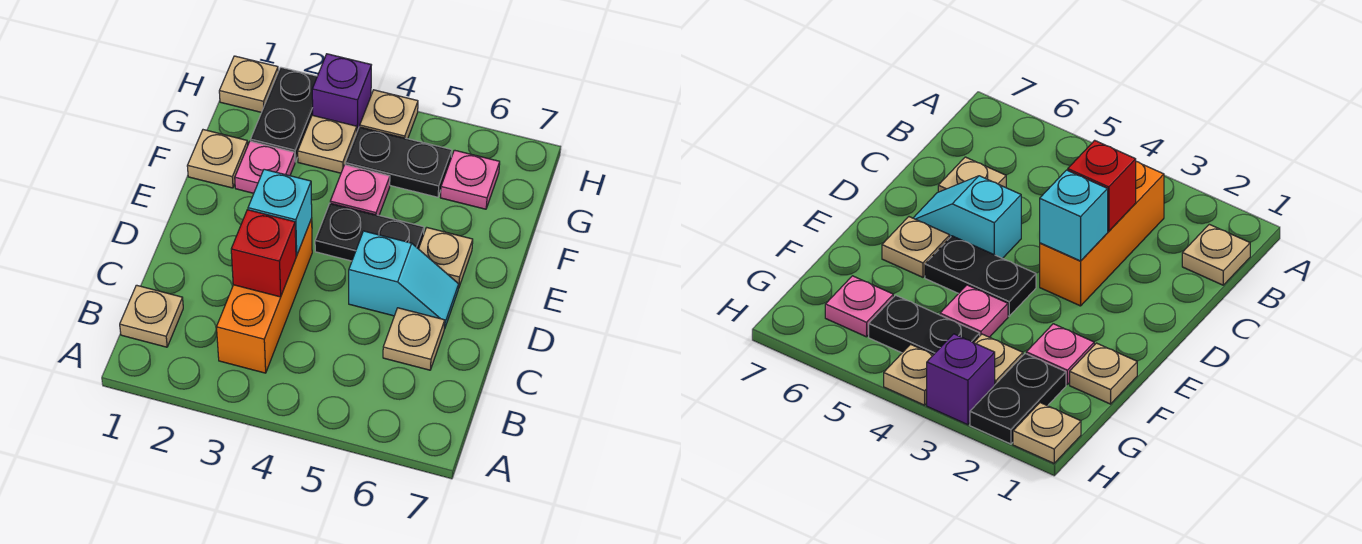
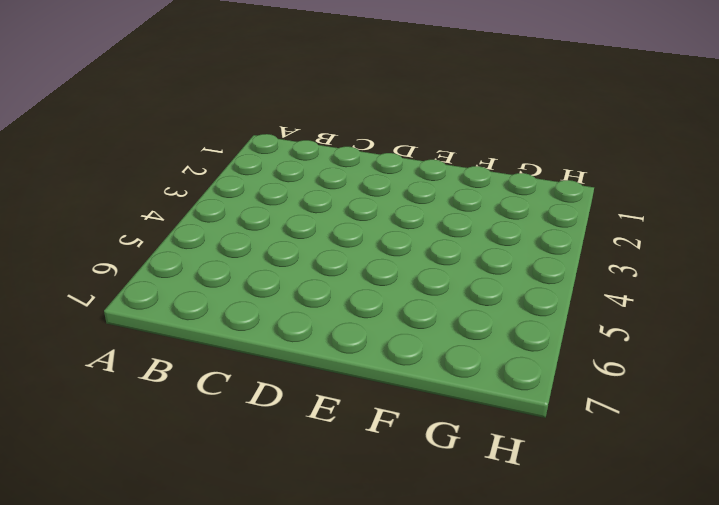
none -> tan 1x1 plate [120,285,183,347]
none -> orange 1x3 brick [217,219,312,373]
none -> tan 1x1 plate [383,308,445,370]

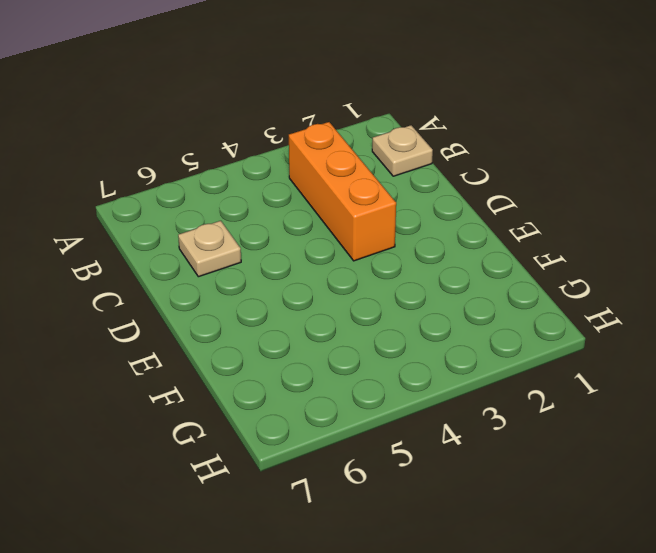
none -> cyan 1x2 slope [349,231,459,329]
none -> black 1x2 plate [315,203,424,261]
none -> tan 1x1 plate [419,228,473,288]

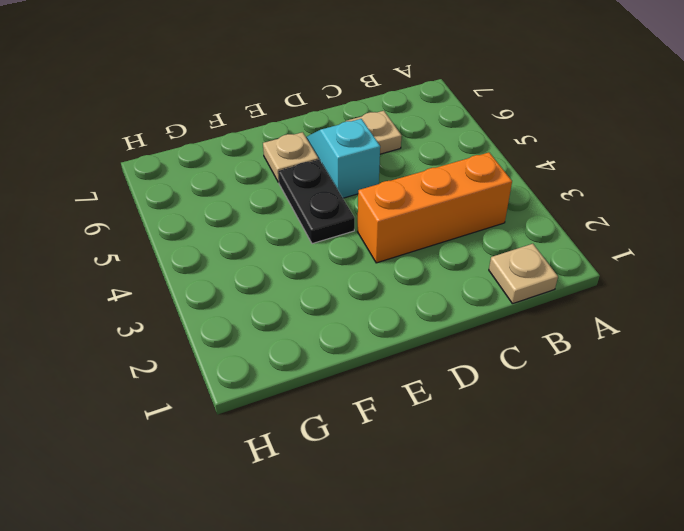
none -> tan 1x1 plate [187,130,248,188]
none -> pink 1x1 plate [235,141,295,193]
none -> pink 1x1 plate [330,165,390,215]

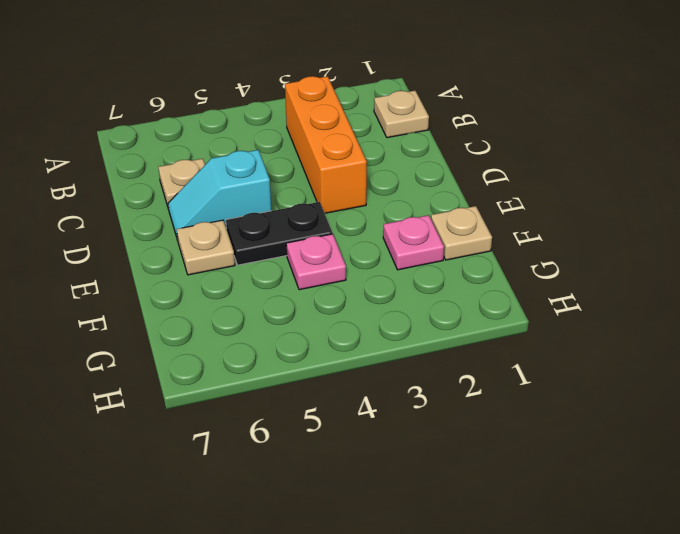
none -> black 1x2 plate [250,67,317,162]
none -> tan 1x1 plate [298,115,357,173]
none -> black 1x2 plate [345,127,452,197]

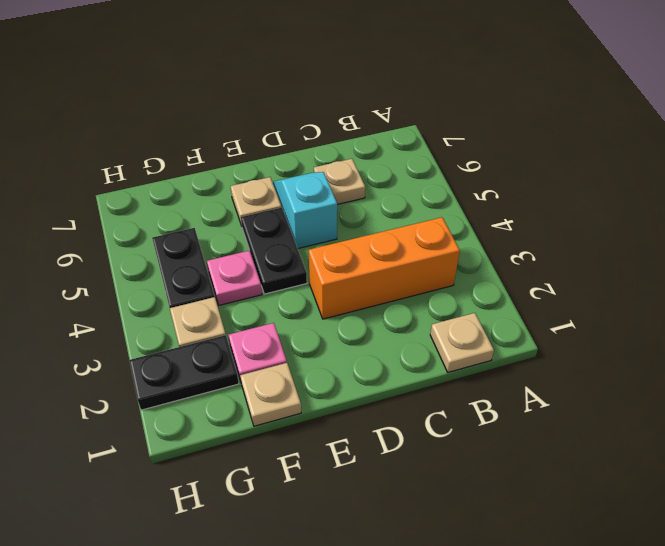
none -> pink 1x1 plate [440,150,500,209]
none -> tan 1x1 plate [219,56,278,112]
none -> purple 1x1 brick [312,54,371,131]

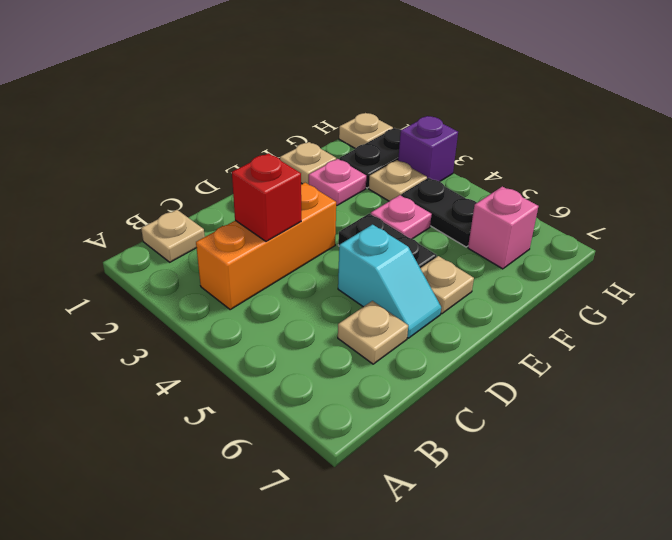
pink 1x1 brick [468,186,539,269] -> pink 1x1 plate [440,150,500,209]
none -> tan 1x1 plate [360,90,418,139]
none -> cyan 1x1 brick [248,169,312,256]

